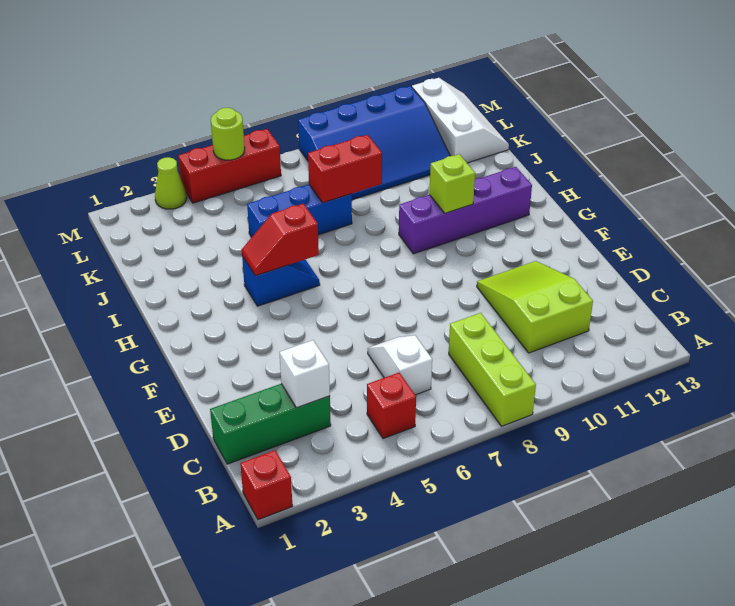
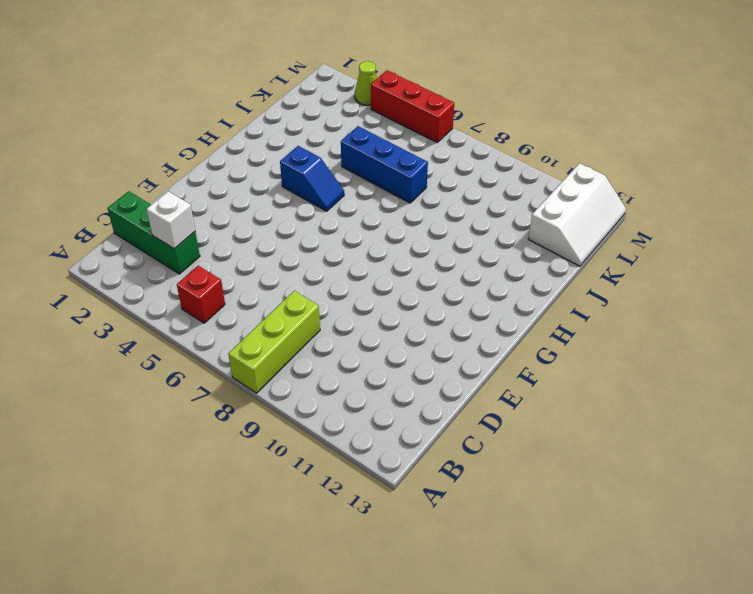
none -> red 1x1 brick [240,450,292,520]
none -> white 1x2 slope [368,335,432,395]
none -> lime 2x3 slope [477,261,593,353]

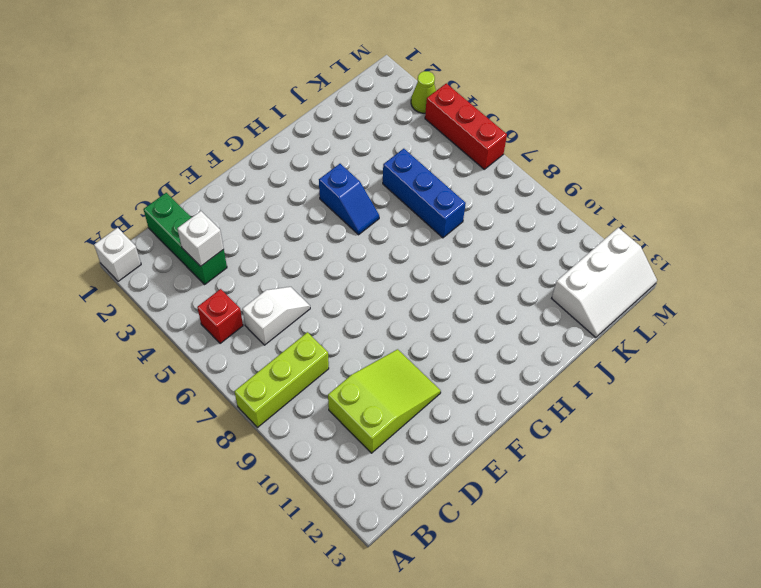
white 1x1 brick [94,228,141,281] -> red 1x1 brick [240,450,292,520]
none -> purple 1x4 brick [399,167,532,254]
none -> blue 3x4 slope [298,86,450,200]
none -> red 1x2 slope [242,204,319,276]

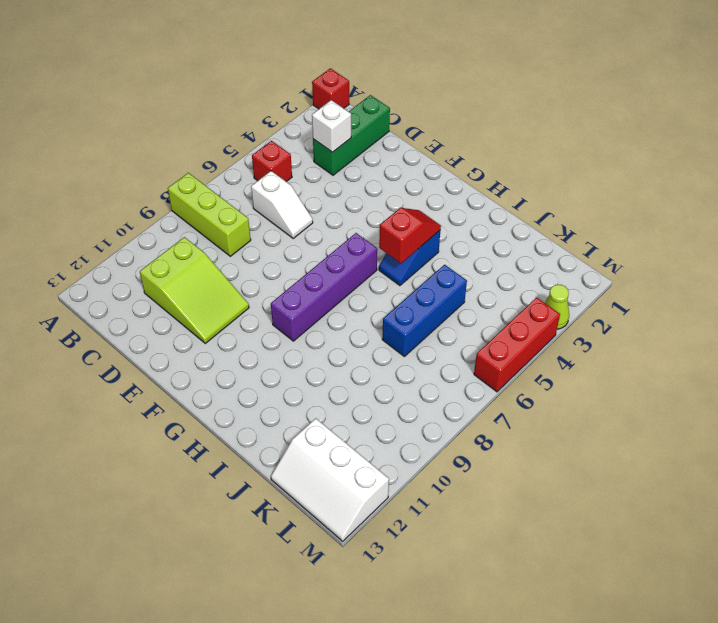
purple 1x4 brick [271,233,377,341] -> purple 1x4 brick moved to [399,167,532,254]
none -> blue 3x4 slope [298,86,450,200]
none -> lime 1x1 brick [429,154,475,213]
none -> red 1x2 brick [308,135,382,203]

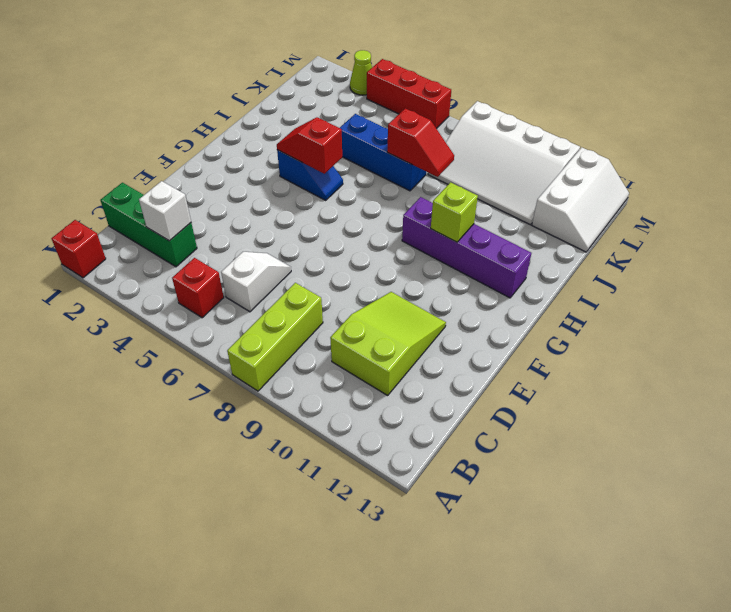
red 1x2 slope [387,108,454,177] -> red 1x2 brick [308,135,382,203]
white 3x4 slope [428,101,580,225] -> blue 3x4 slope [298,86,450,200]
none -> lime 1x1 round brick [211,108,245,160]

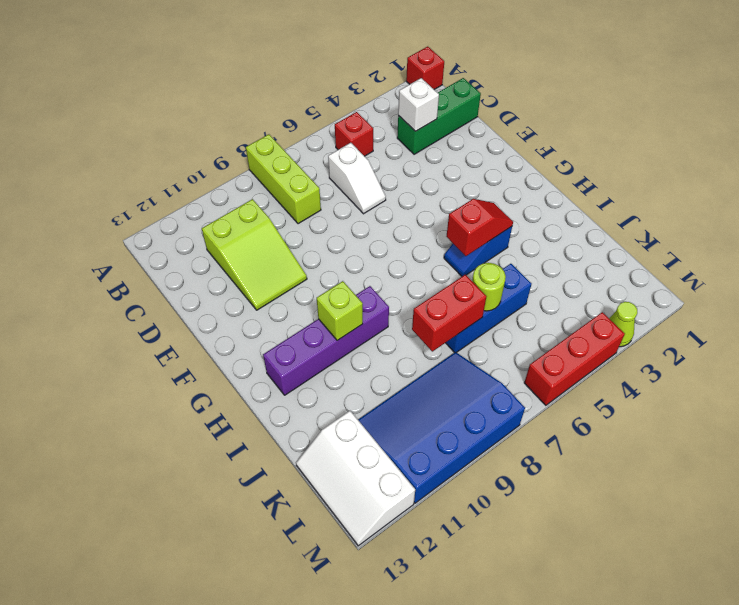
lime 1x1 round brick [472,263,506,311] -> lime 1x1 round brick moved to [211,108,245,160]

